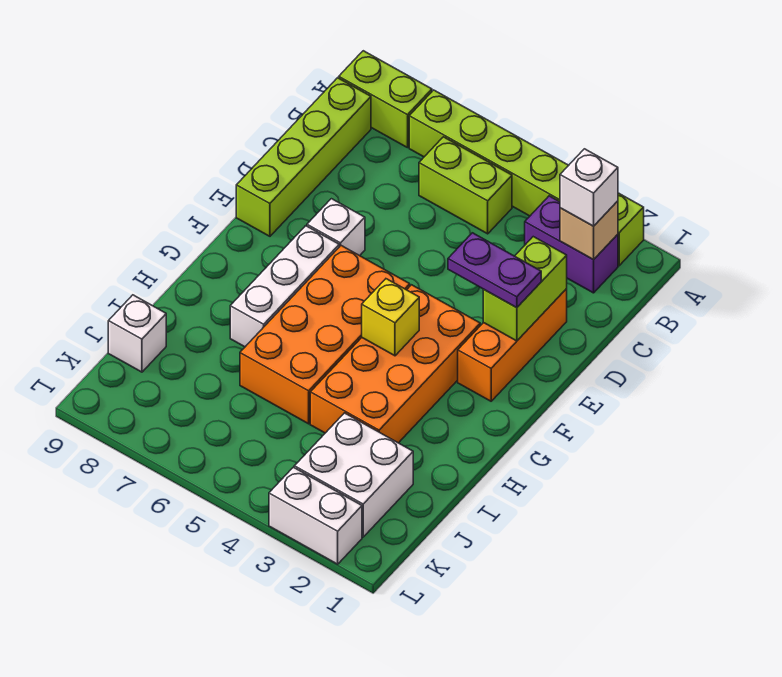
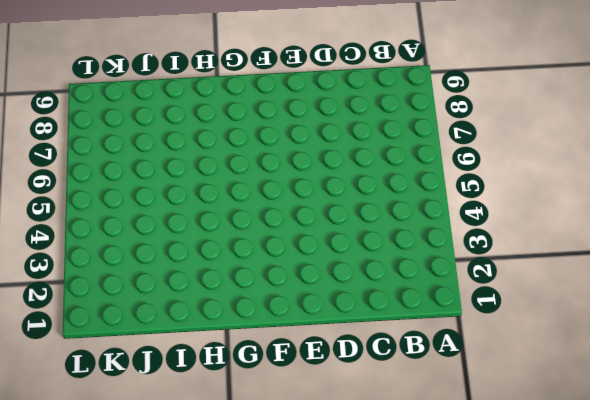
none -> lime 1x6 brick [409,90,644,266]
none -> lime 1x2 brick [339,51,432,148]
none -> purple 1x2 brick [525,196,618,293]

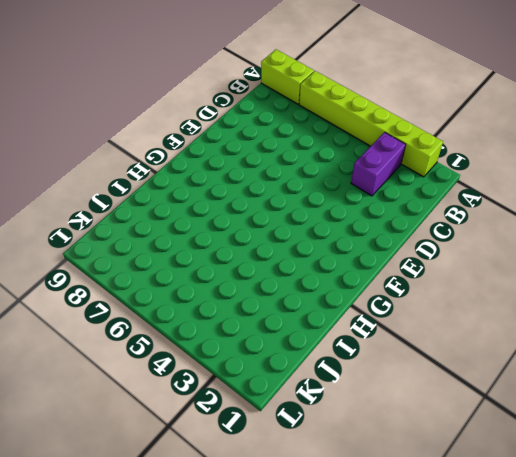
purple 1x2 brick [351,132,406,196] -> purple 1x2 brick turned to [525,196,618,293]
none -> lime 1x2 brick [419,137,512,234]
none -> lime 1x4 brick [236,78,371,236]
none -> orange 1x3 brick [458,289,567,401]

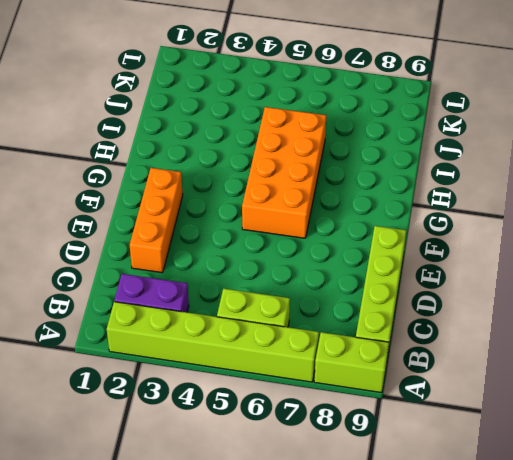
none -> white 1x1 brick [307,199,365,256]
none -> orange 2x4 brick [310,285,480,443]
none -> white 1x3 brick [230,226,339,347]

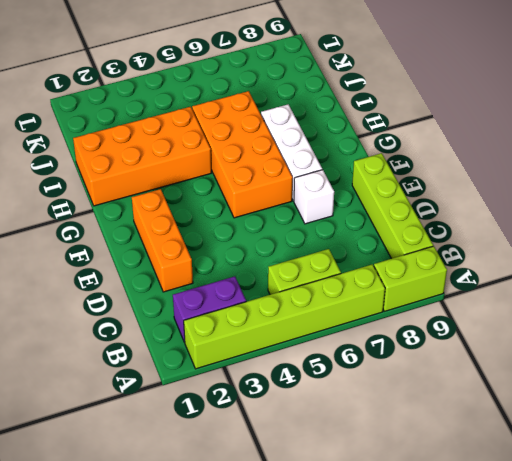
orange 2x4 brick [73,107,211,206] -> orange 2x4 brick turned to [310,285,480,443]
none -> white 2x2 brick [294,413,413,537]
none -> white 1x1 brick [108,295,166,372]
none -> white 1x2 brick [269,467,362,564]

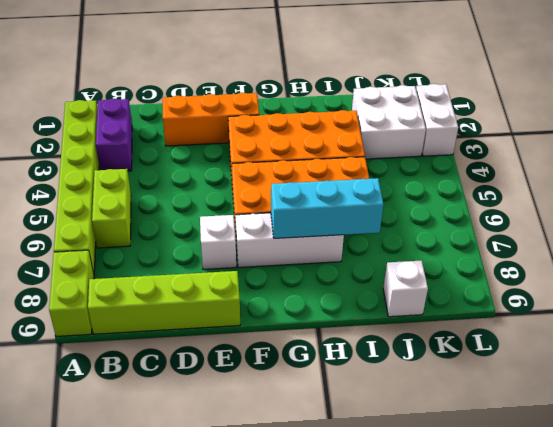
cyan 1x3 brick [271,178,383,238] -> none
none -> tan 1x1 brick [560,201,618,260]
none -> lime 1x2 brick [483,237,567,341]
none -> yellow 1x1 brick [362,279,419,356]

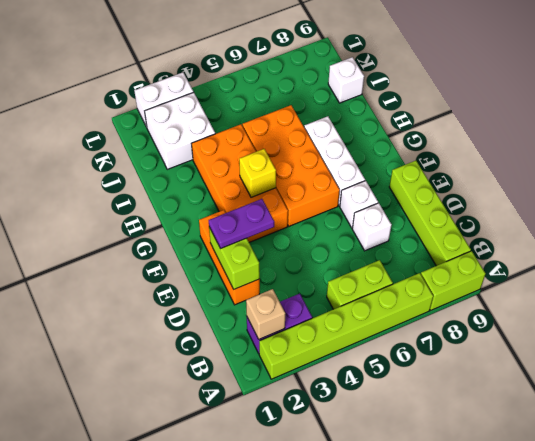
white 1x1 brick [352,203,391,251] -> white 1x1 brick moved to [560,149,618,226]

